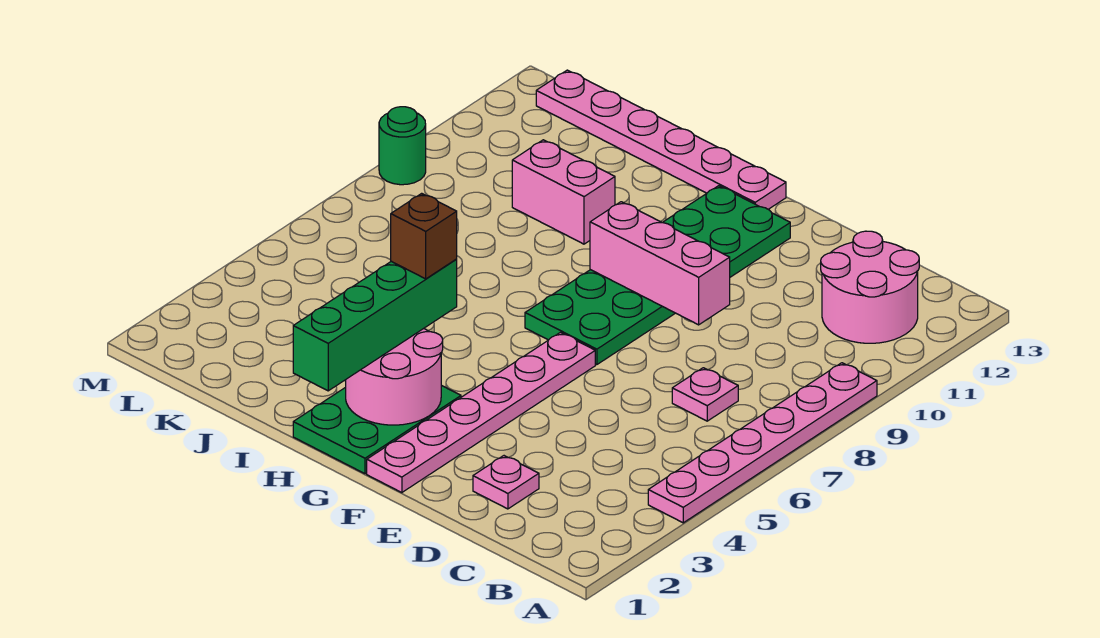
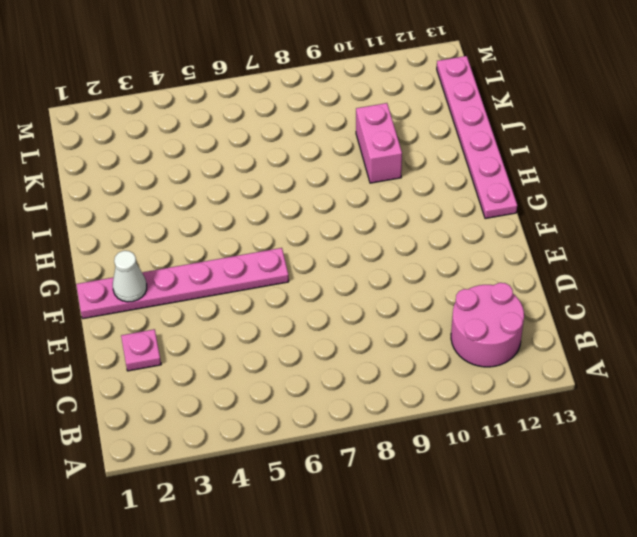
white 1x1 cone [113,251,147,302] -> none
none -> pink 1x6 plate [648,363,877,523]
none -> pink 1x1 plate [672,368,738,421]
none -> green 2x6 plate [525,186,790,365]

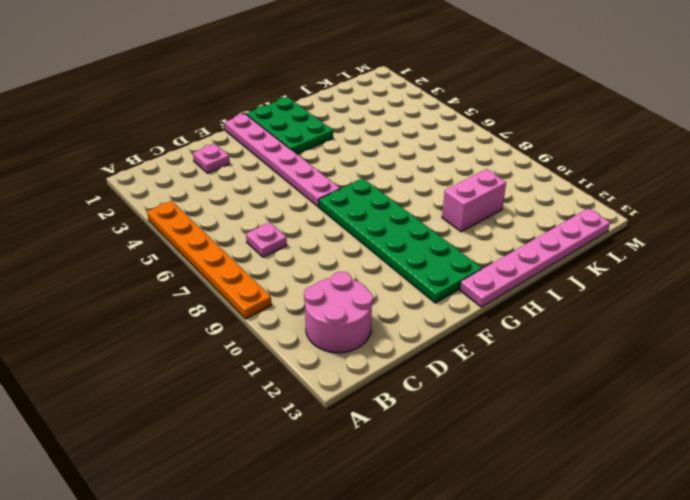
orange 1x6 plate [147,201,272,319] -> pink 1x6 plate [648,363,877,523]
none -> green 1x1 round brick [379,107,426,185]
none -> pink 1x3 brick [590,202,730,325]
none -> pink 2x2 round brick [346,329,443,425]

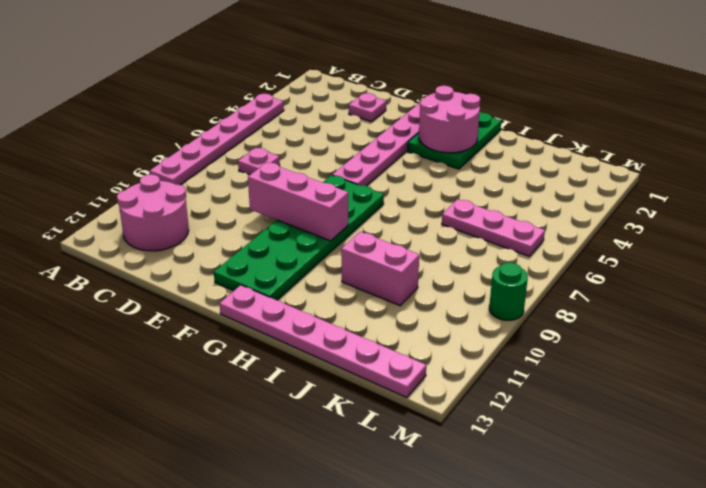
pink 1x3 plate [442,199,545,256] -> none
none -> green 1x4 brick [293,259,457,391]
none -> brown 1x1 brick [391,193,457,279]

